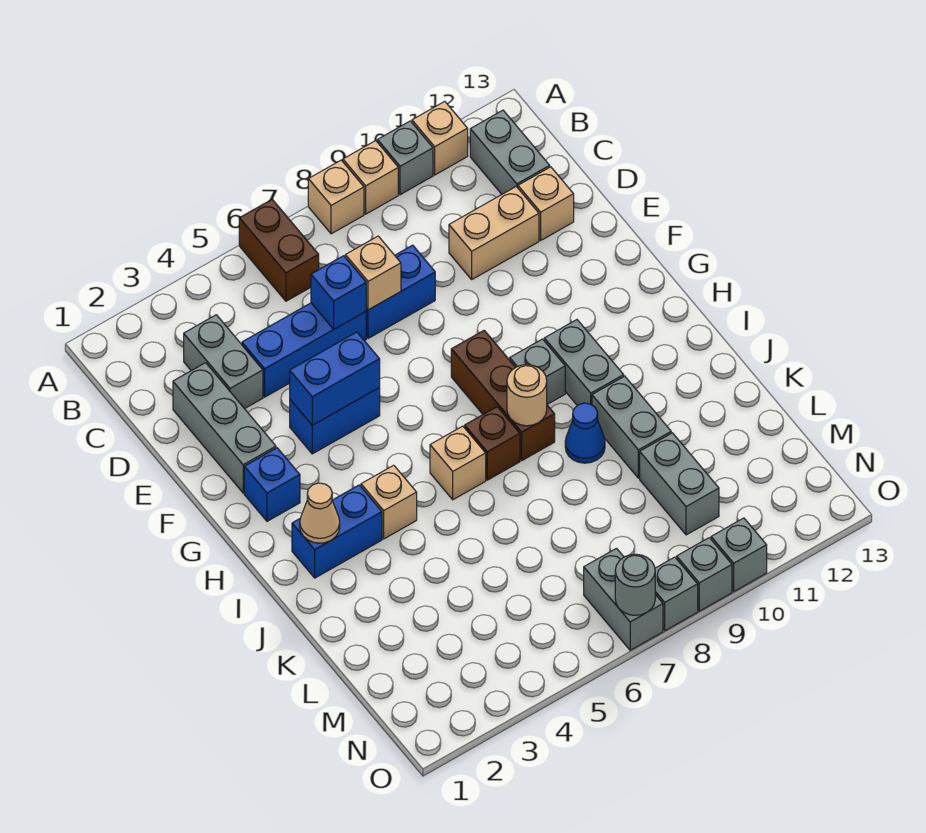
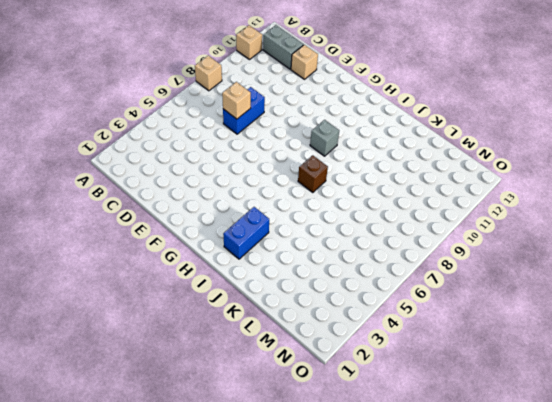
none -> brown 1x2 brick [239,199,319,301]
none -> tan 1x1 brick [343,141,398,214]
none -> grey 1x1 brick [377,121,433,195]
none -> grey 1x2 brick [184,315,263,409]

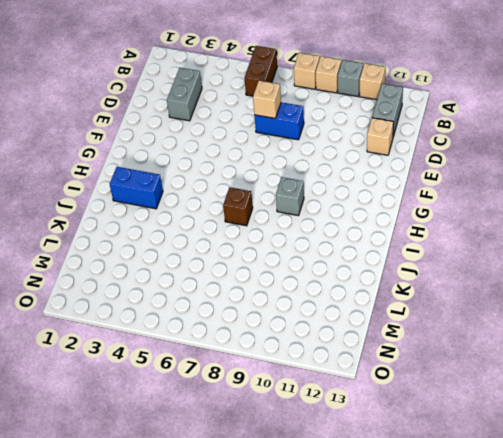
none -> grey 1x3 brick [173,363,276,493]
none -> blue 1x3 brick [242,303,366,397]
none -> tan 1x2 brick [449,187,539,279]
none -> blue 1x2 brick [290,388,380,454]

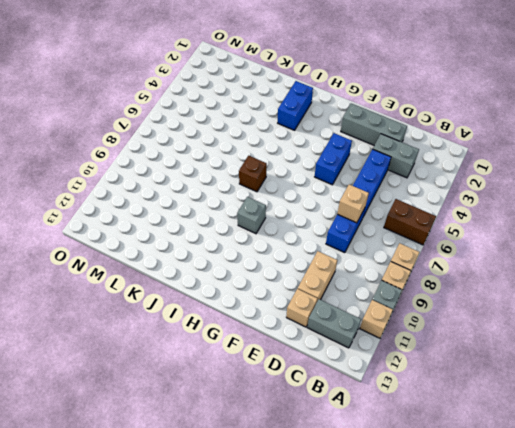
none -> blue 1x1 brick [244,448,300,521]
none -> brown 1x3 brick [451,330,555,460]
none -> grey 1x2 brick [544,320,624,405]
none -> tan 1x1 brick [361,465,417,539]

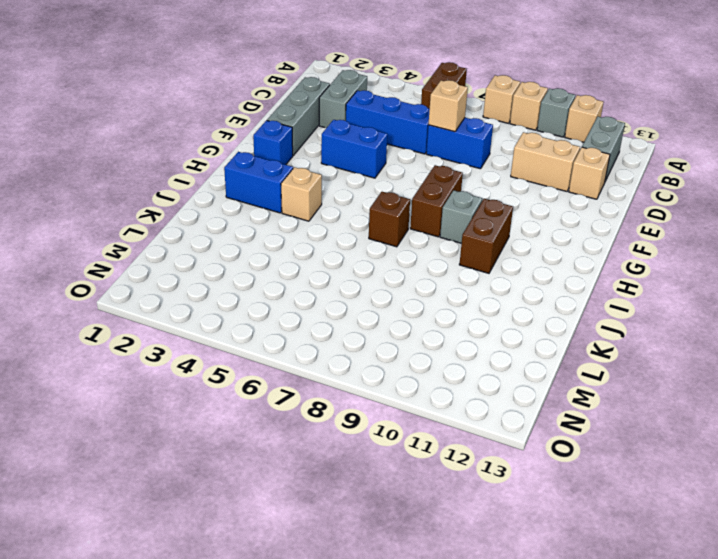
brown 1x2 brick [410,165,463,237] -> brown 1x3 brick [451,330,555,460]
brown 1x2 brick [459,199,513,273] -> grey 1x2 brick [544,320,624,405]
none -> tan 1x1 brick [430,426,486,500]
none -> blue 1x1 cone [565,403,605,463]
none -> grey 1x2 brick [592,376,671,478]
none -> grey 1x2 brick [640,433,719,535]

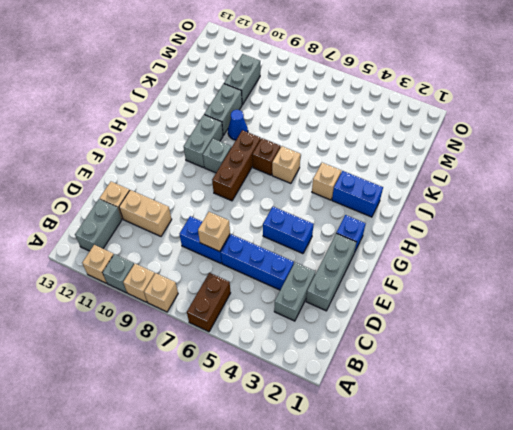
none -> grey 1x2 brick [584,548,663,650]
none -> grey 1x1 brick [655,557,698,631]
none -> grey 1x1 brick [677,538,732,611]
none -> grey 1x1 brick [711,518,767,591]

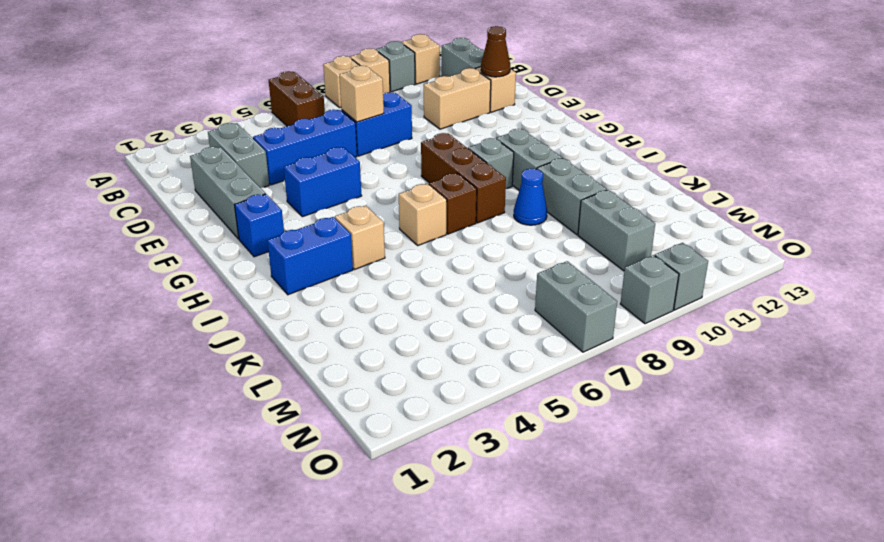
brown 1x1 cone [481,26,510,77] -> none
none -> grey 1x1 brick [655,557,698,631]
none -> blue 1x1 brick [311,256,366,329]
none -> blue 1x2 brick [290,332,380,425]
none -> tan 1x1 cone [300,483,340,543]

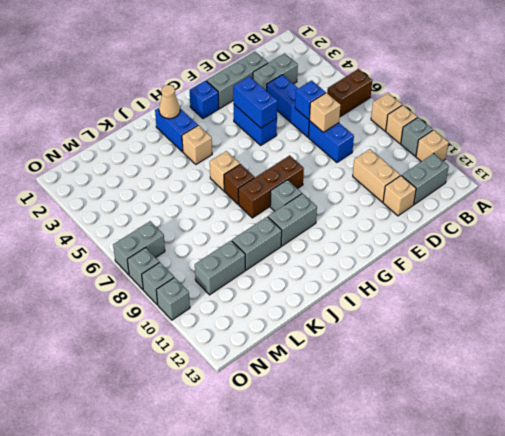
none -> blue 1x1 cone [565,403,605,463]
none -> tan 1x1 round brick [507,365,547,426]
none -> grey 1x1 round brick [615,554,655,615]

